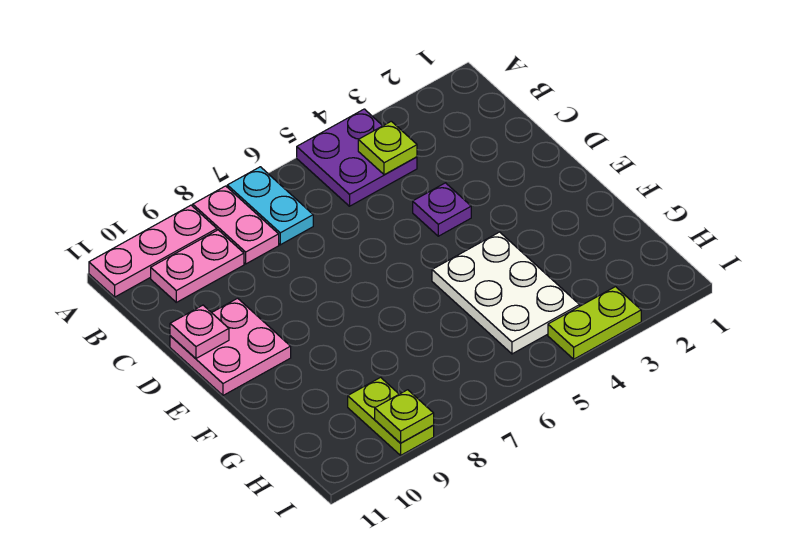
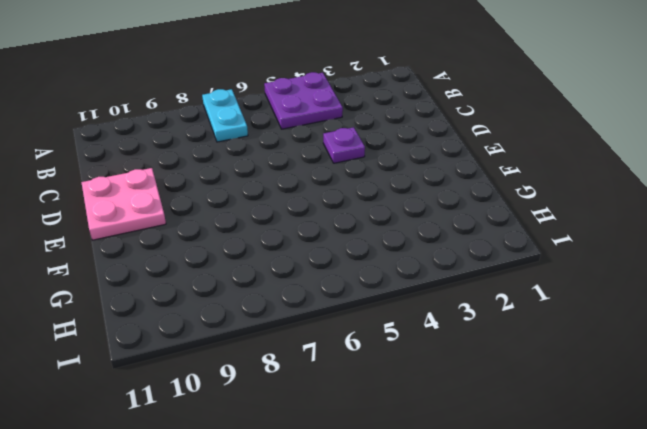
none -> pink 1x2 plate [193,186,279,264]
none -> pink 1x3 plate [89,205,217,297]
none -> pink 1x2 plate [151,230,244,302]

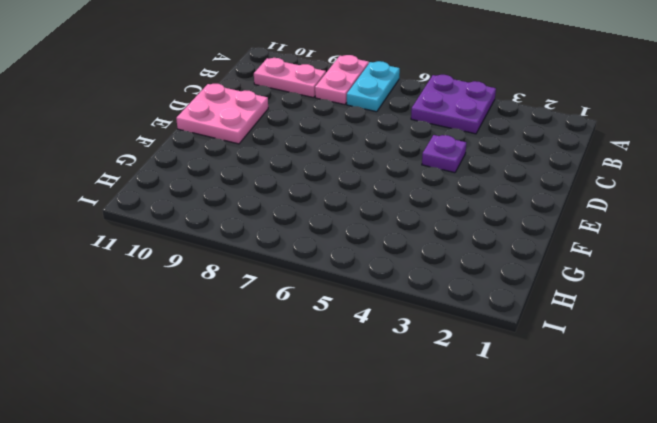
none -> pink 1x3 plate [89,205,217,297]
none -> white 2x3 plate [432,232,580,354]
none -> lime 1x2 plate [348,377,434,455]

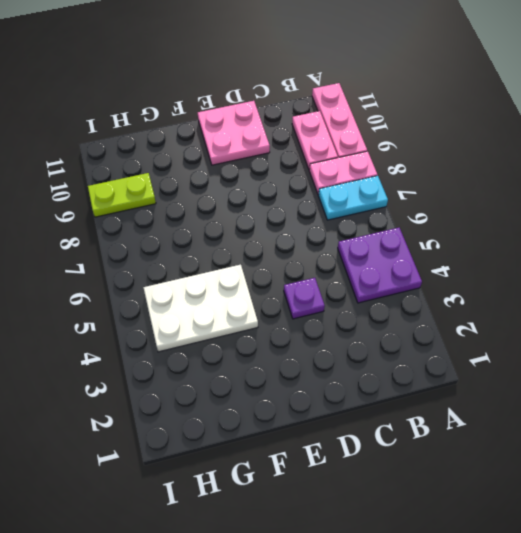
none -> lime 1x2 plate [548,287,641,359]
none -> lime 1x1 plate [358,121,417,175]
none -> pink 1x1 plate [170,305,229,358]

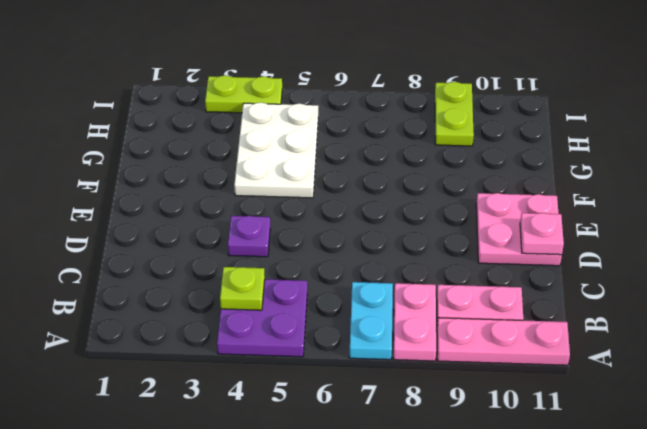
none -> lime 1x1 plate [375,390,434,443]

